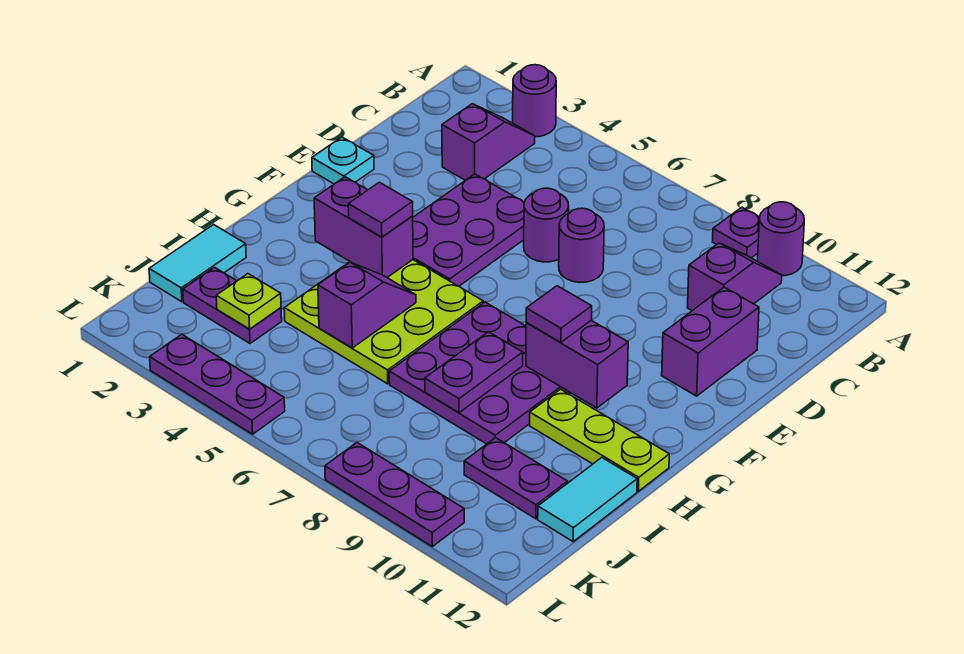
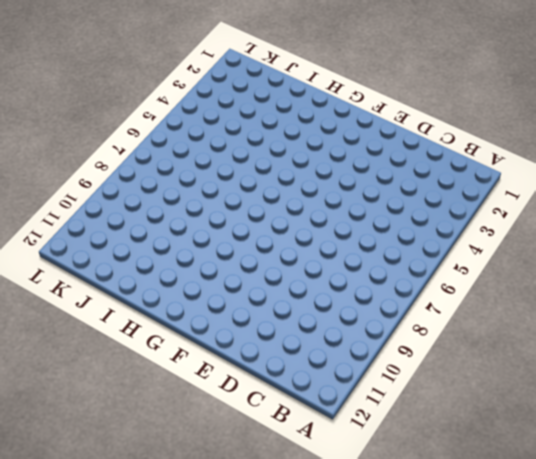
none -> purple 1x1 round brick [513,65,556,137]
none -> purple 1x1 plate [713,207,759,258]
none -> purple 1x1 round brick [758,202,804,276]

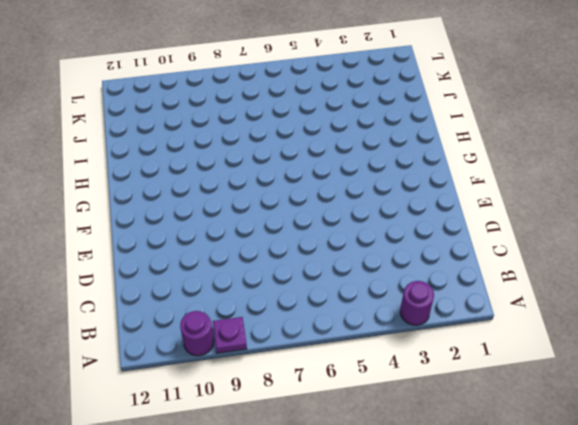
none -> purple 1x2 slope [442,104,535,180]
none -> purple 1x2 slope [687,243,782,311]
none -> purple 2x3 plate [413,174,524,286]

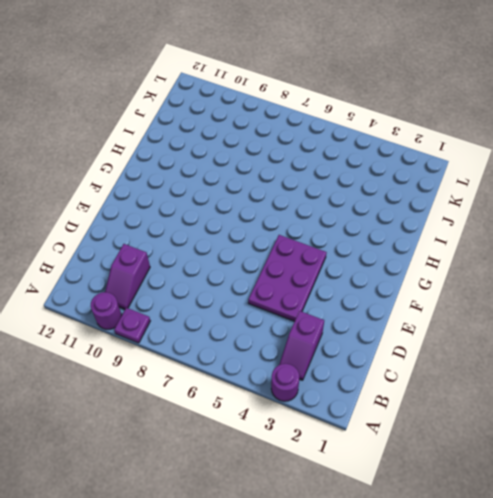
none -> purple 1x1 round brick [524,188,569,262]
none -> purple 1x1 round brick [559,208,604,282]
none -> purple 1x2 brick [662,287,759,396]

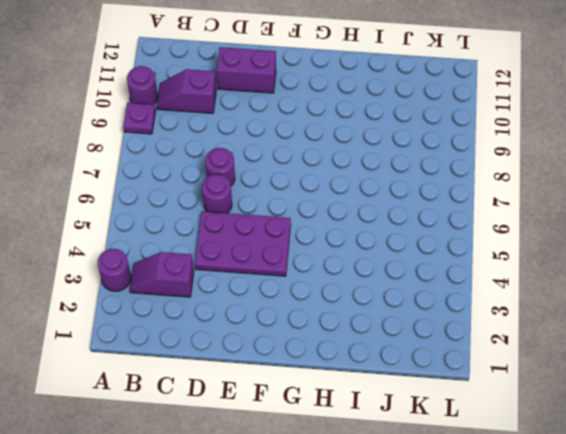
none -> cyan 1x1 plate [312,137,374,184]
none -> lime 3x3 plate [284,260,483,384]
none -> purple 3x3 plate [389,302,570,444]

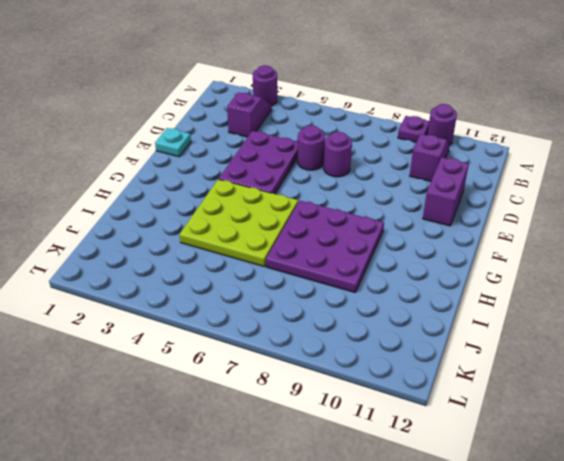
none -> lime 1x3 plate [530,389,669,491]
none -> cyan 1x2 tile [149,225,246,302]
none -> cyan 1x2 tile [538,458,637,541]

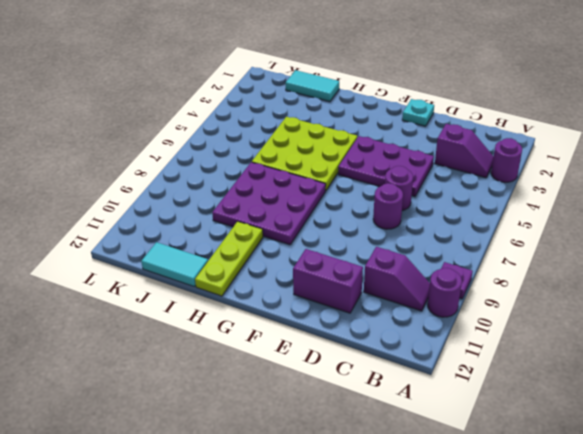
none -> purple 1x2 plate [183,267,282,344]
none -> purple 1x2 plate [464,438,567,519]
none -> purple 1x3 plate [150,334,285,434]

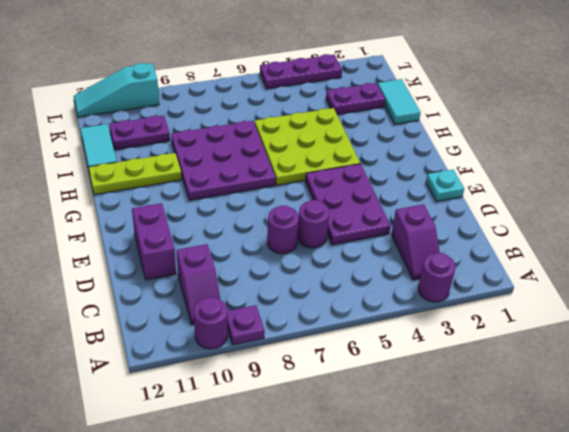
cyan 1x3 slope [74,63,159,117] -> purple 1x3 plate [325,443,464,546]
none -> purple 1x2 brick [314,177,413,277]
none -> purple 1x2 brick [526,320,628,408]
none -> purple 1x2 slope [318,262,416,348]

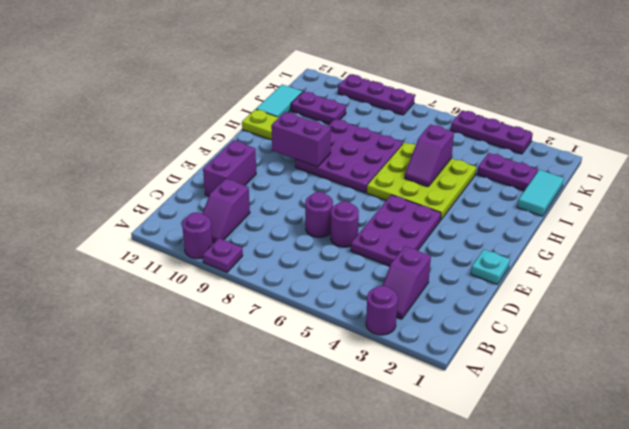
none -> purple 1x2 brick [314,177,413,277]
none -> purple 1x2 plate [425,332,523,413]
none -> lime 1x1 plate [216,274,281,329]

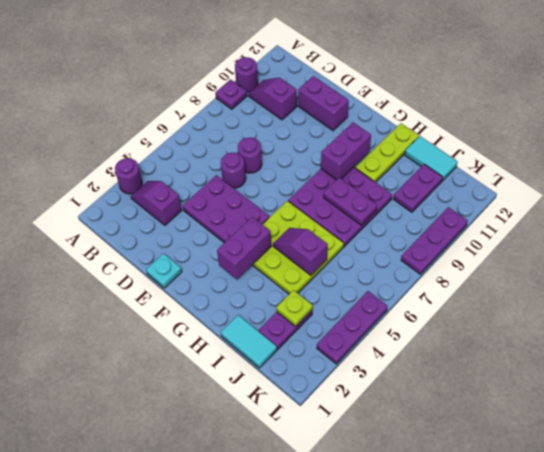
none -> purple 1x1 tile [348,182,413,237]
none -> purple 1x1 tile [526,286,592,342]

